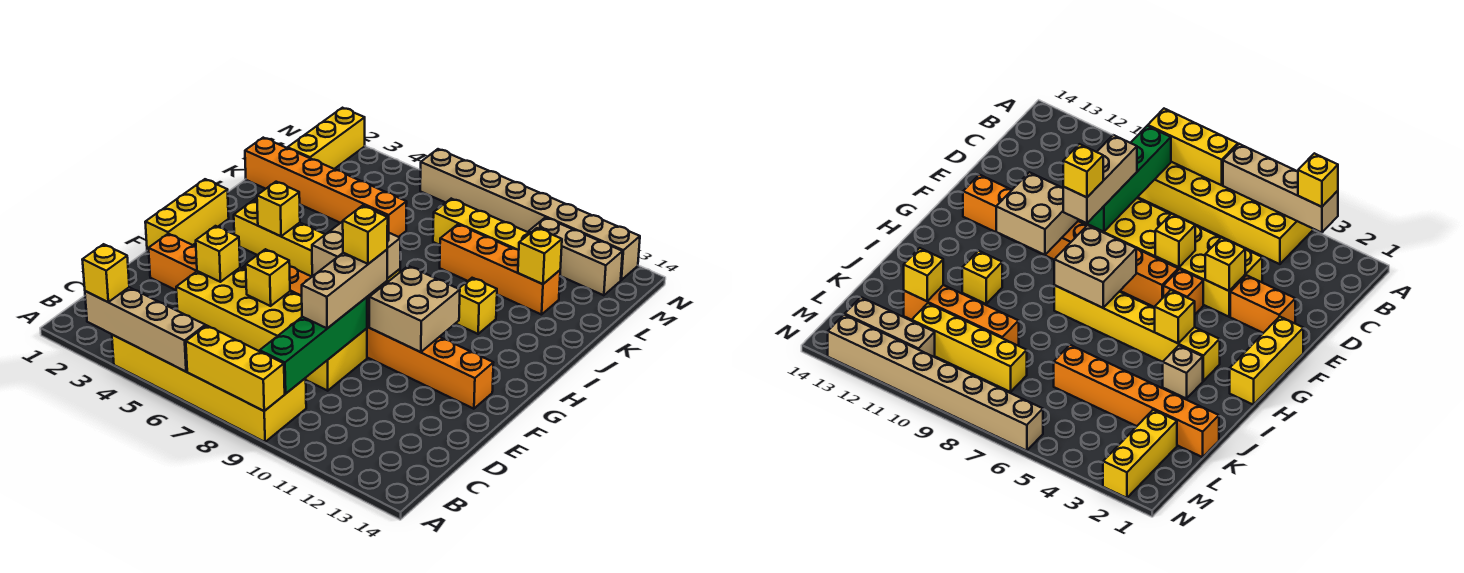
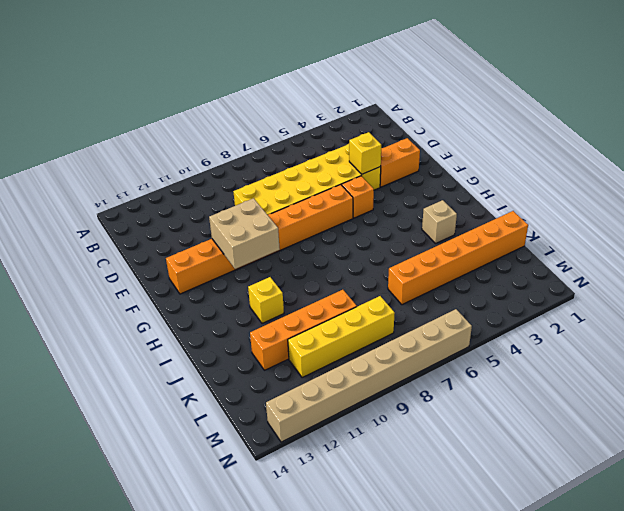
none -> yellow 2x6 brick [112,335,306,442]
none -> yellow 1x3 brick [145,179,229,252]
none -> yellow 1x6 brick [234,201,400,303]

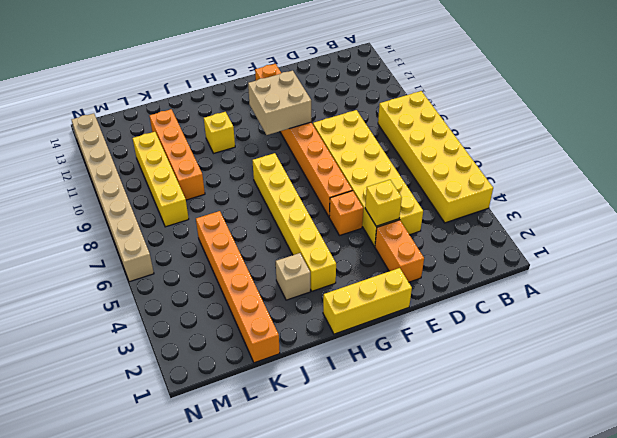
none -> yellow 1x3 brick [288,108,365,169]
none -> tan 1x3 brick [528,218,623,295]
none -> tan 1x4 brick [85,287,205,372]

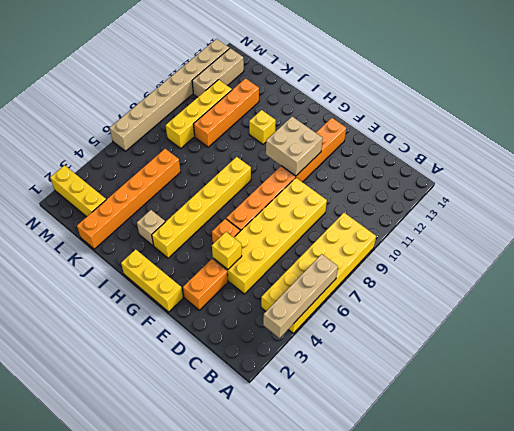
none -> yellow 1x3 brick [186,325,285,411]
none -> green 1x4 brick [260,297,367,394]
none -> yellow 1x1 brick [246,249,290,306]

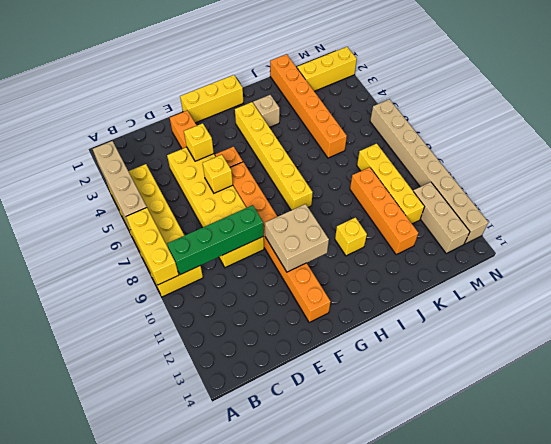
none -> tan 2x2 brick [312,221,400,279]
none -> yellow 1x1 brick [257,182,300,236]
none -> yellow 1x1 brick [518,228,562,284]

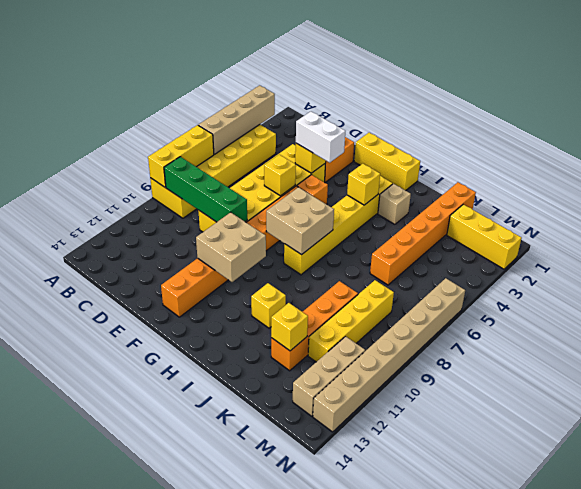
white 1x2 brick [296,111,345,163] -> none
none -> yellow 1x1 brick [82,244,129,302]
none -> tan 1x3 brick [302,250,387,328]
none -> yellow 1x1 brick [343,206,388,264]

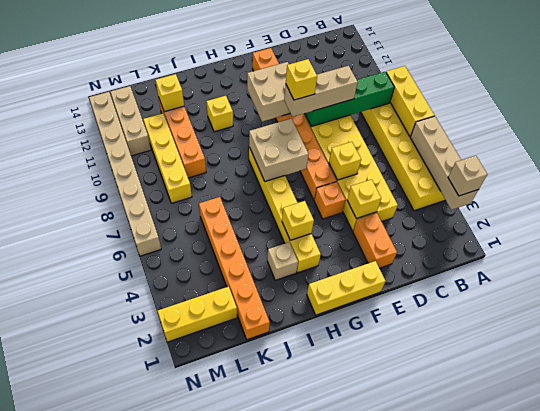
tan 1x1 brick [448,156,487,196] -> yellow 1x1 brick [82,244,129,302]

